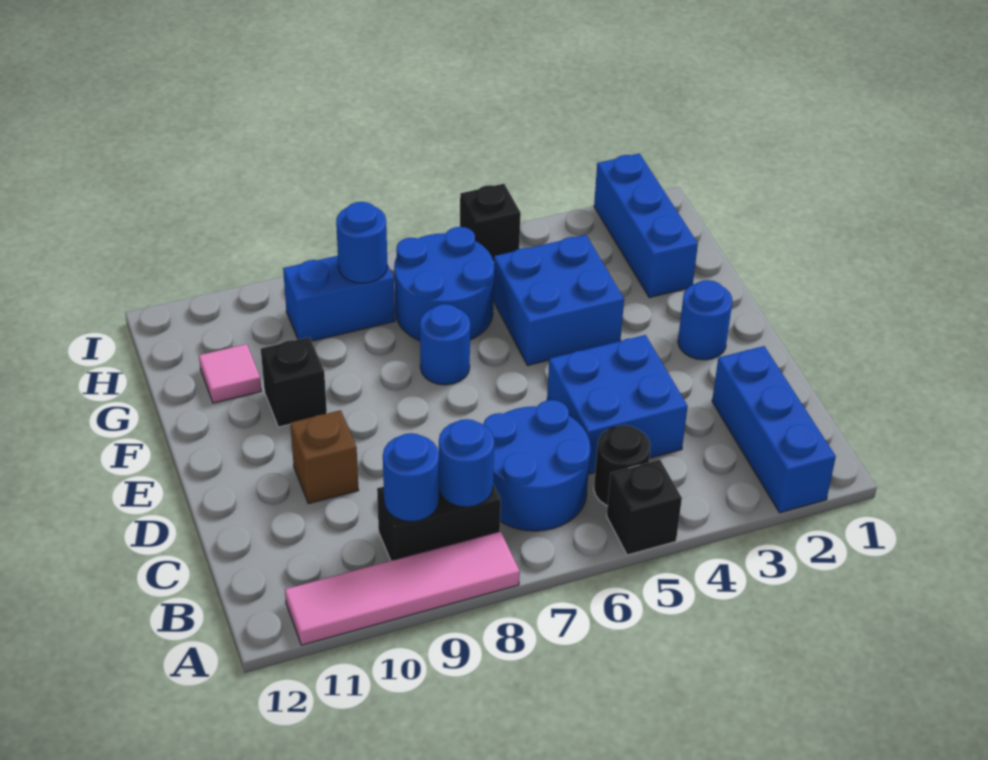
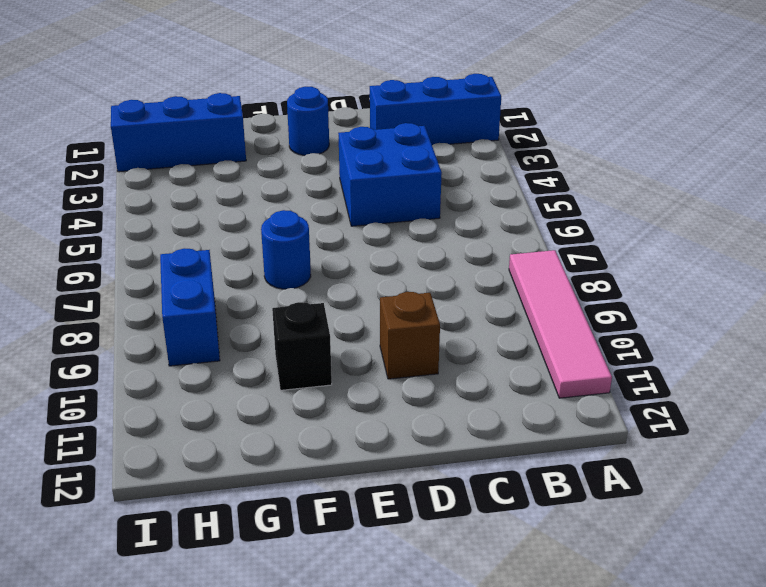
none -> black 1x1 brick [607,460,682,555]
none -> black 1x1 round brick [594,425,651,506]
none -> blue 2x2 round brick [484,400,590,531]

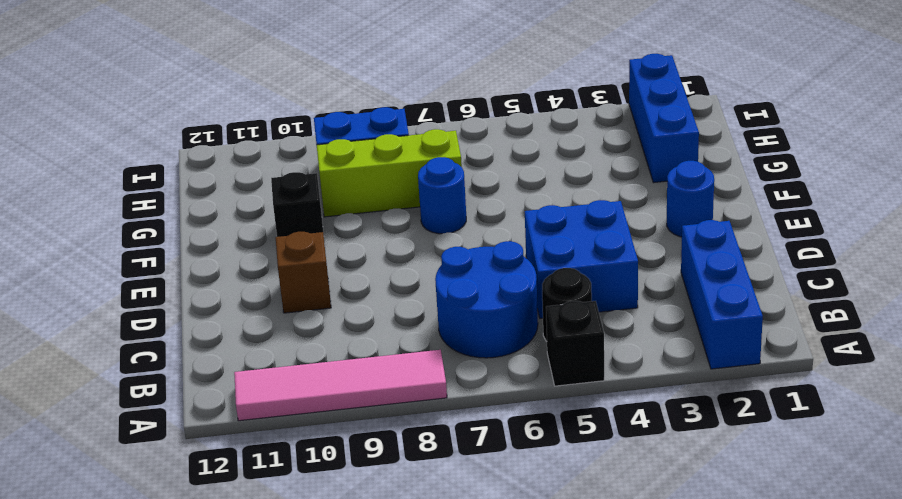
lime 1x3 brick [317,129,462,217] -> blue 2x2 round brick [394,227,494,340]
none -> black 1x2 brick [377,484,501,561]
none -> blue 2x2 brick [493,235,624,366]
none -> pink 1x1 tile [199,344,261,403]

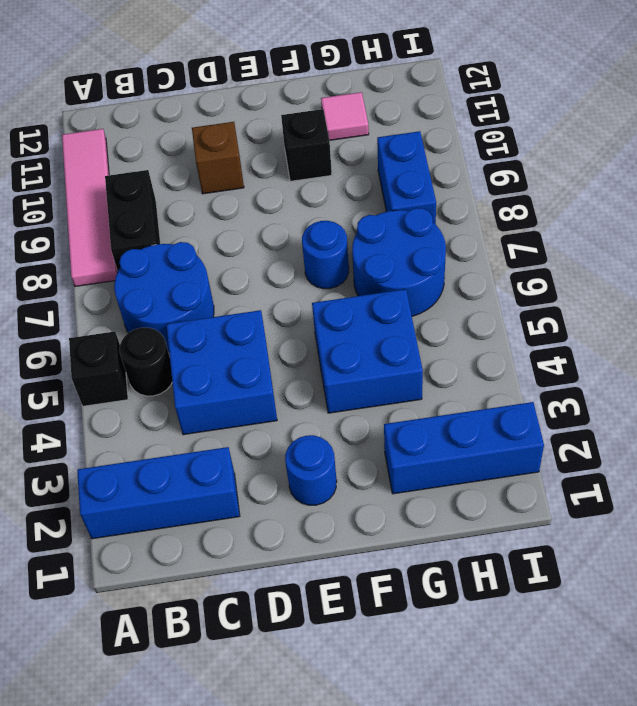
none -> black 1x1 brick [460,184,521,261]
none -> blue 1x1 round brick [439,419,494,507]
none -> blue 1x1 round brick [383,433,439,522]

